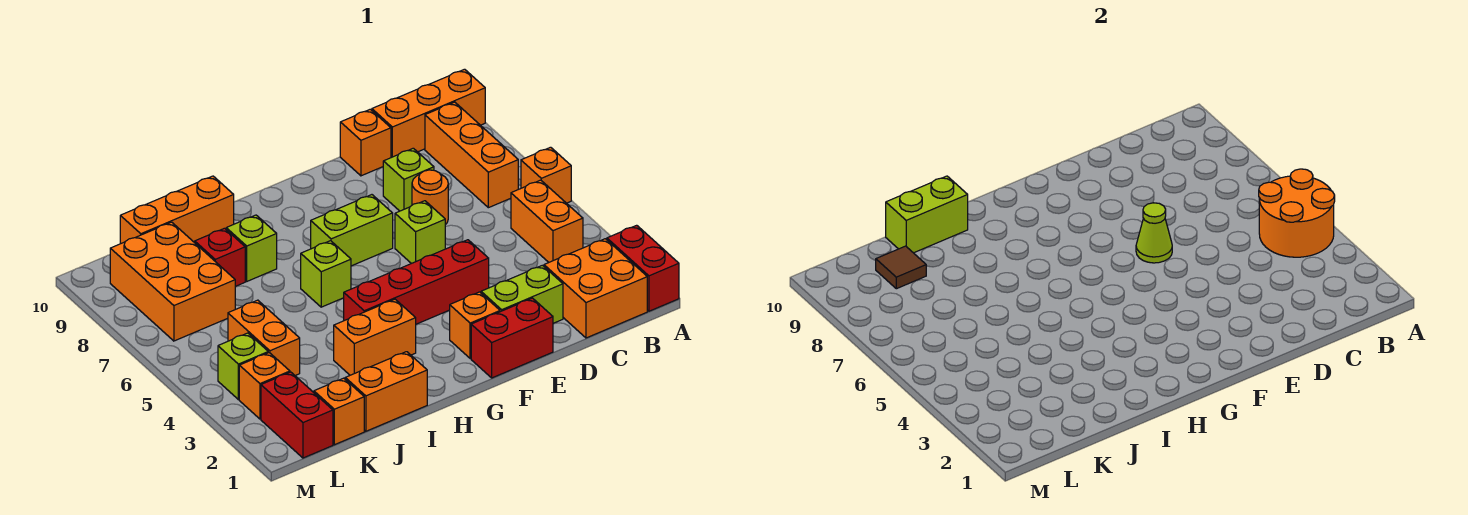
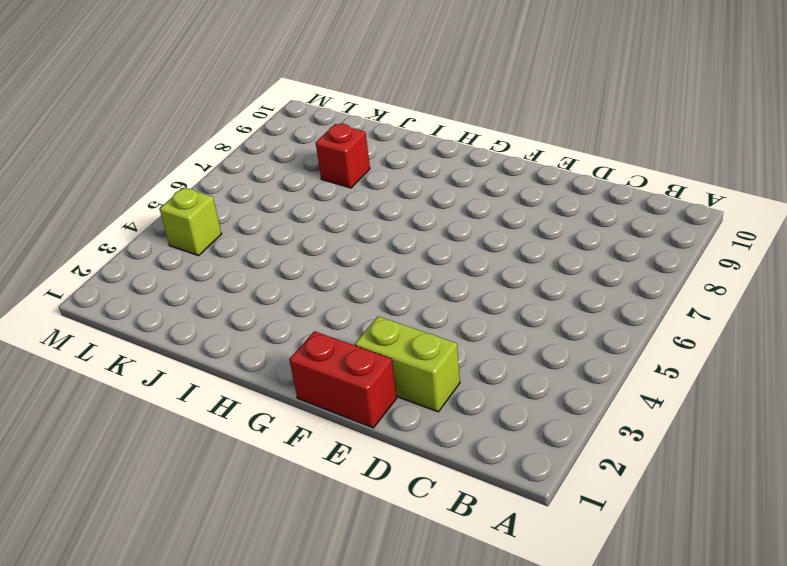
none -> red 1x2 brick [607,225,679,311]
none -> orange 1x1 brick [521,147,571,203]
none -> orange 1x3 brick [372,69,485,158]
none -> orange 2x2 brick [544,239,647,338]

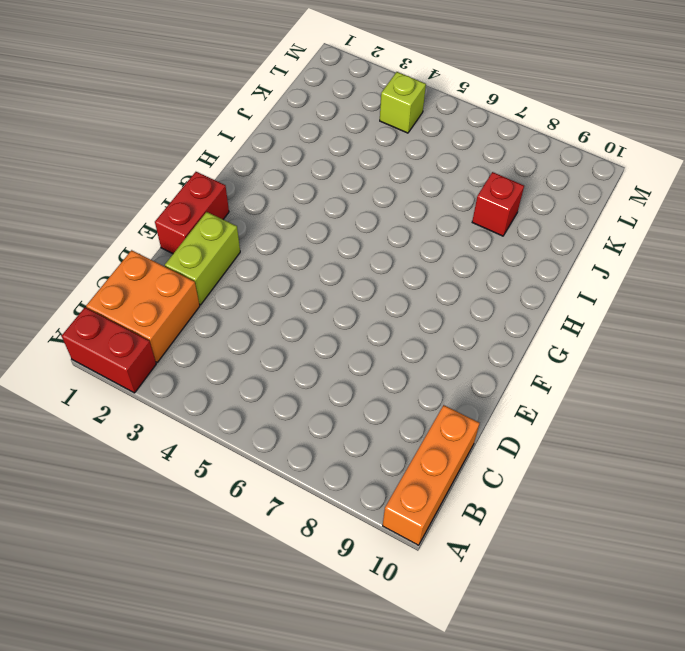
none -> orange 1x1 brick [521,147,571,203]
none -> orange 1x2 brick [511,180,583,262]
none -> orange 1x3 brick [425,102,518,208]
none -> orange 1x1 round brick [412,170,448,225]

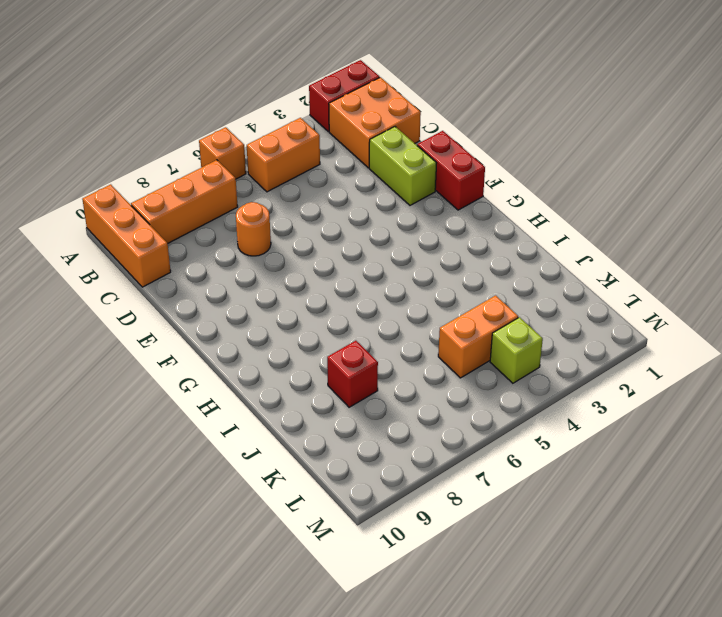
none -> lime 1x1 brick [383,148,434,211]
none -> orange 1x1 brick [340,109,391,176]
none -> red 1x4 brick [344,240,489,324]
none -> lime 1x1 brick [395,201,445,264]

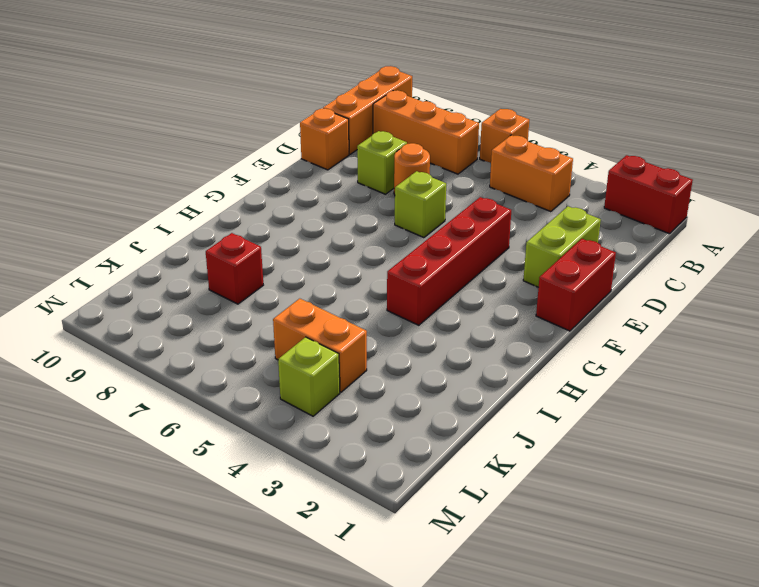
none -> orange 2x2 brick [544,239,647,338]
none -> orange 1x1 brick [450,292,500,359]
none -> lime 1x2 brick [311,195,393,266]
none -> orange 1x2 brick [334,299,416,375]

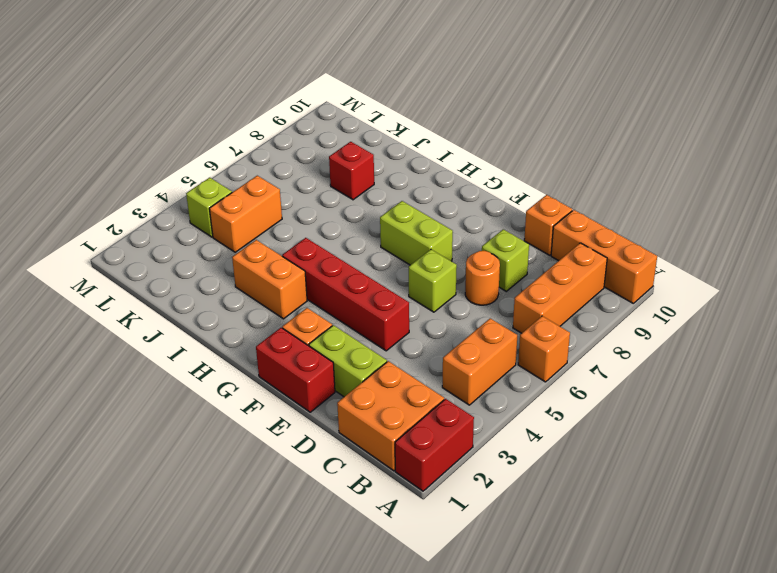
none -> lime 1x1 brick [301,241,351,307]
none -> orange 1x2 brick [345,352,427,431]
none -> lime 1x1 brick [226,215,277,281]
none -> orange 1x3 brick [120,176,234,244]

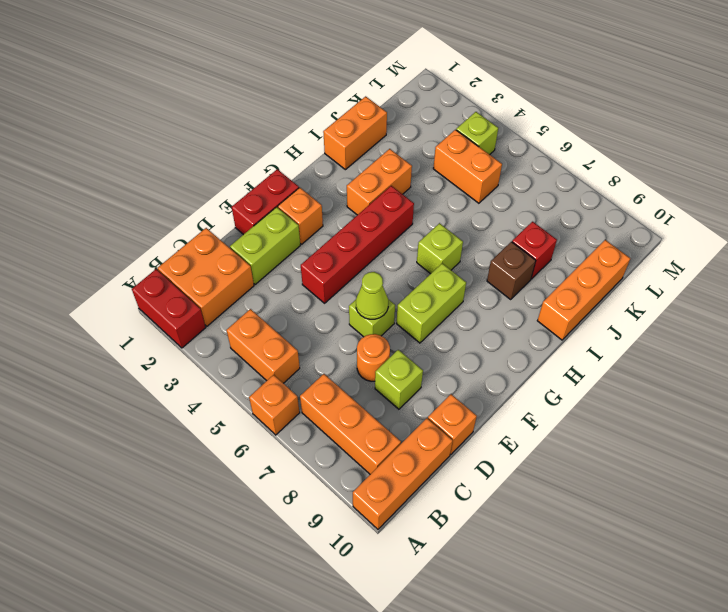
brown 1x1 brick [487,242,536,299] -> lime 1x1 brick [226,215,277,281]
none -> orange 1x1 brick [314,378,364,445]
none -> orange 2x3 brick [110,222,235,341]
none -> red 1x2 brick [261,372,333,458]
none -> orange 1x1 brick [239,353,290,419]

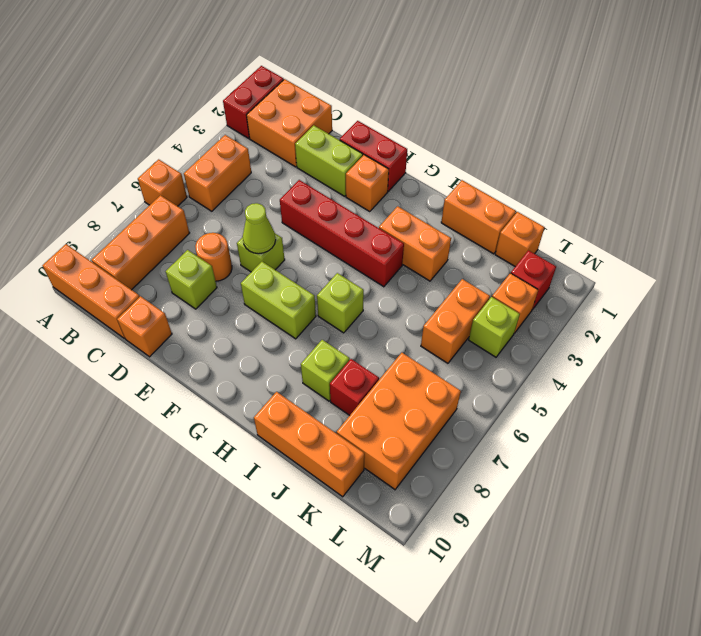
red 1x1 brick [511,250,556,310] -> red 1x2 brick [261,372,333,458]
none -> orange 2x2 round brick [1259,169,1335,257]
none -> lime 1x2 brick [886,176,968,253]
none -> brown 1x1 tile [876,246,926,289]

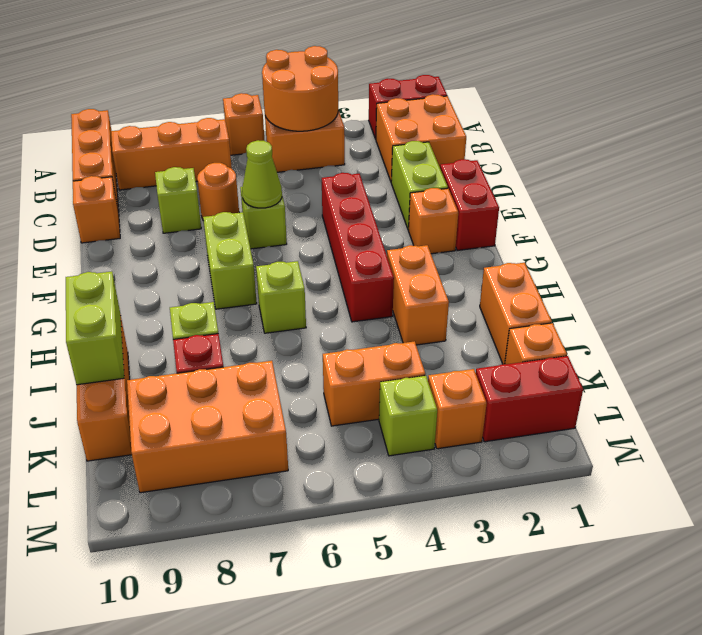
none -> brown 1x1 tile [876,246,926,289]

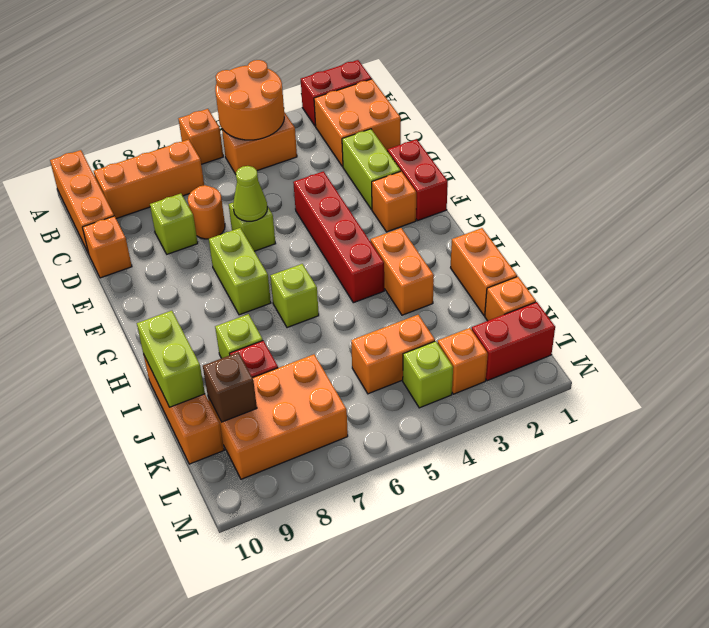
brown 1x1 brick [203,352,257,422] -> brown 1x1 tile [876,246,926,289]

